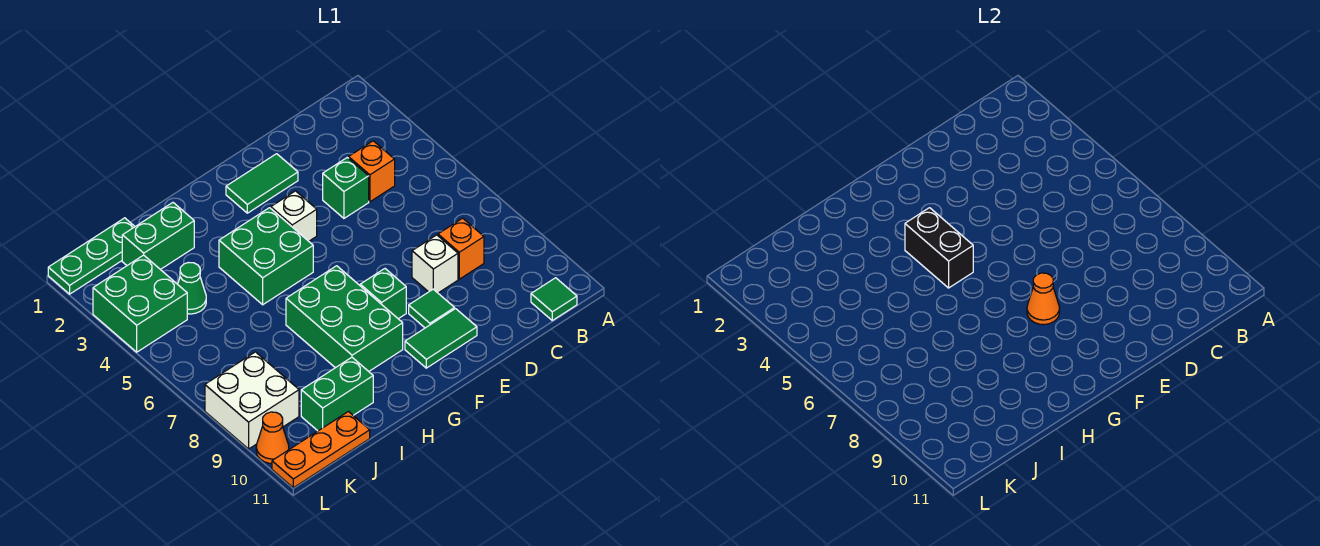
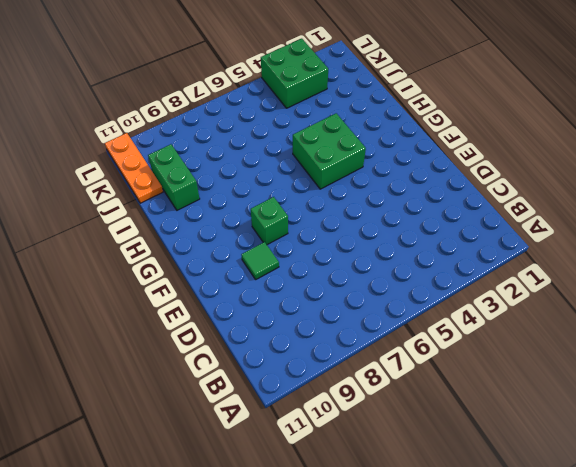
none -> green 1x1 tile [531,278,577,320]
none -> orange 1x1 brick [349,141,395,202]
none -> orange 1x1 brick [438,218,484,279]

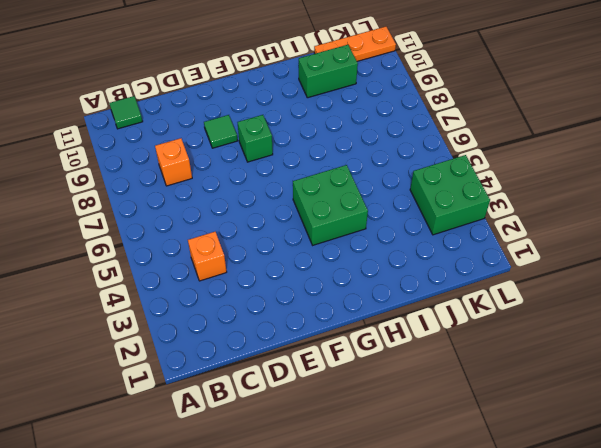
none -> green 1x1 brick [323,158,369,218]
none -> white 1x1 brick [412,235,458,293]
none -> green 1x2 tile [226,154,298,213]

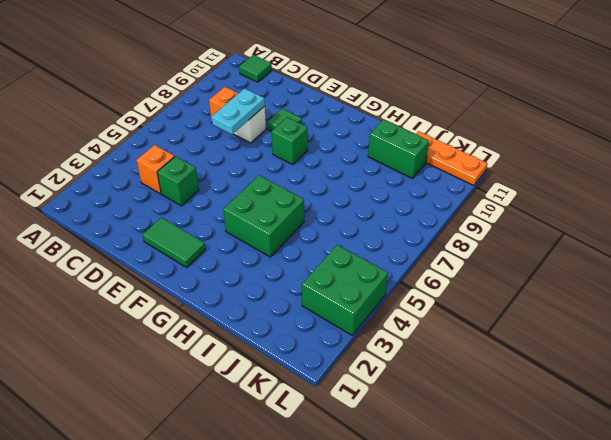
cyan 1x2 plate [211,88,265,134] -> none
none -> green 1x2 tile [405,309,477,368]
none -> white 1x1 brick [271,191,317,241]
none -> green 2x3 brick [286,266,403,371]

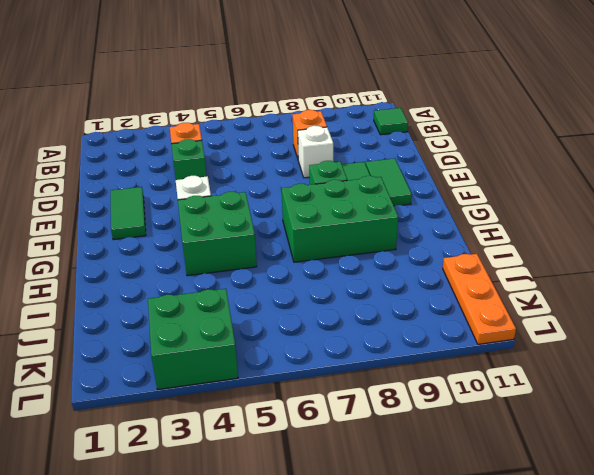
none -> green 1x2 brick [122,203,194,270]
none -> green 1x2 brick [301,357,373,431]
none -> green 1x3 plate [48,218,135,294]

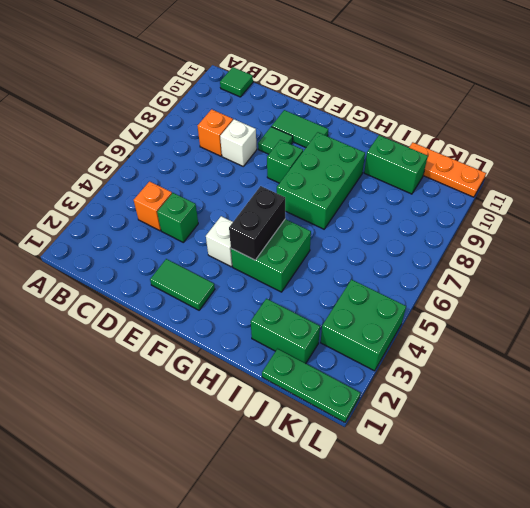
none -> green 1x1 cone [178,263,206,314]
none -> white 2x2 brick [205,352,299,449]
none -> orange 1x1 cone [256,412,289,463]

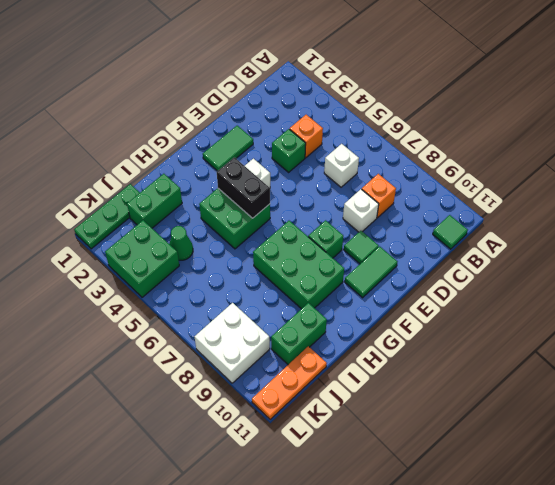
white 1x1 brick [324,144,359,187] -> none
none -> orange 1x1 cone [256,412,289,463]
none -> orange 1x1 cone [1027,273,1060,325]

